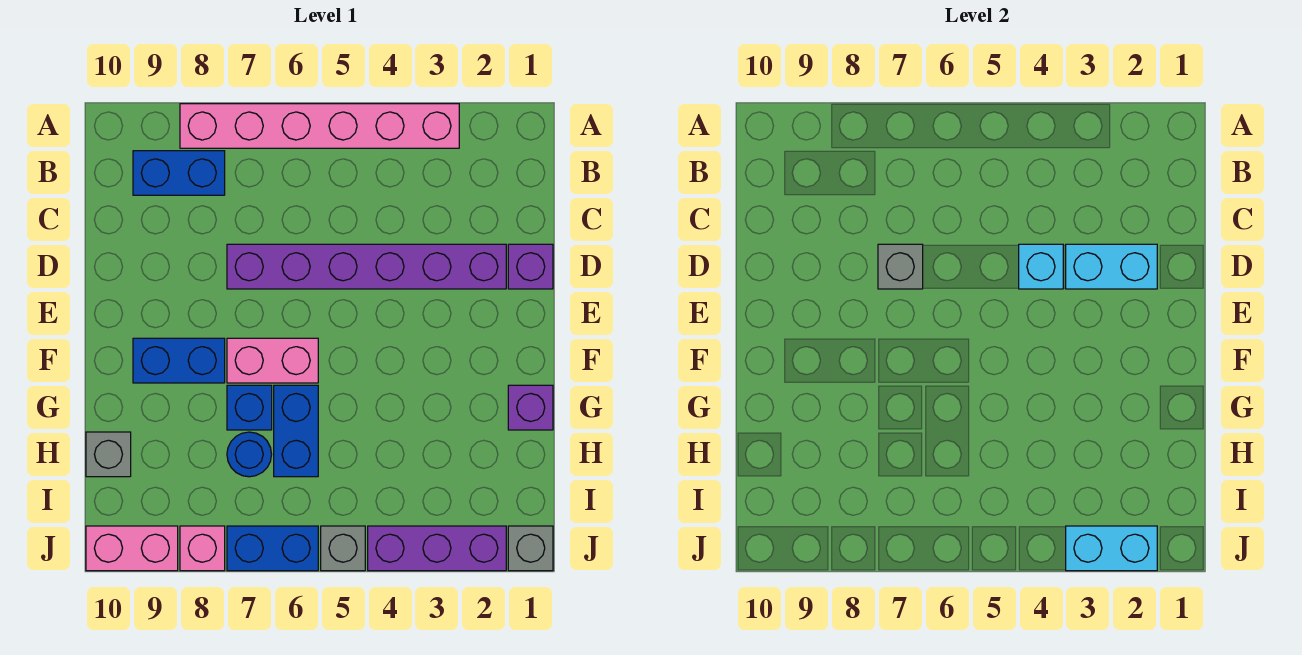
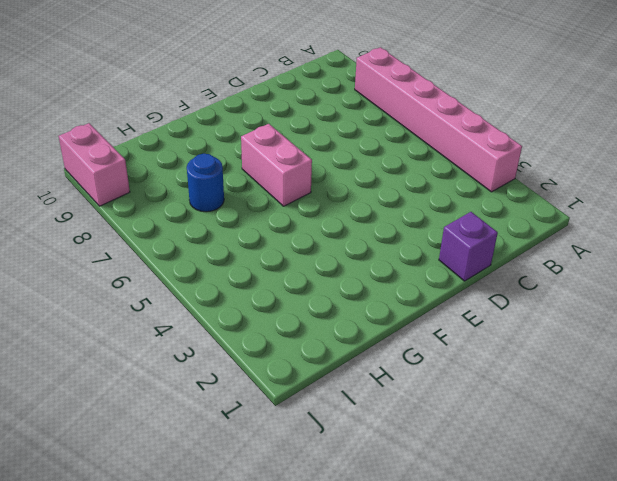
none -> blue 1x2 brick [133,151,225,195]
none -> purple 1x6 brick [227,244,506,289]
none -> blue 1x2 brick [133,338,225,383]

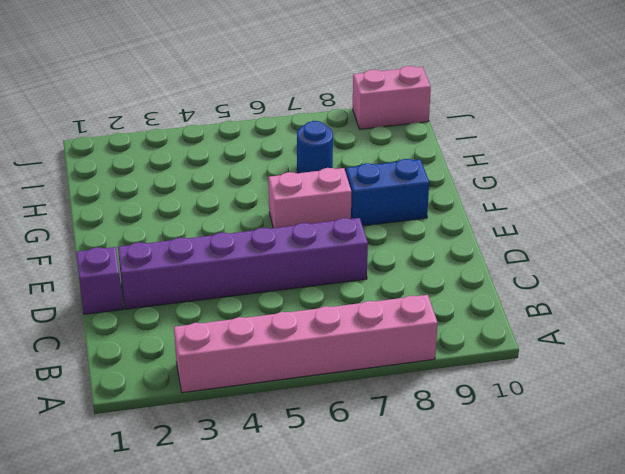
none -> blue 1x2 brick [133,151,225,195]
none -> purple 1x1 brick [508,385,553,430]
none -> blue 1x2 brick [274,385,318,477]

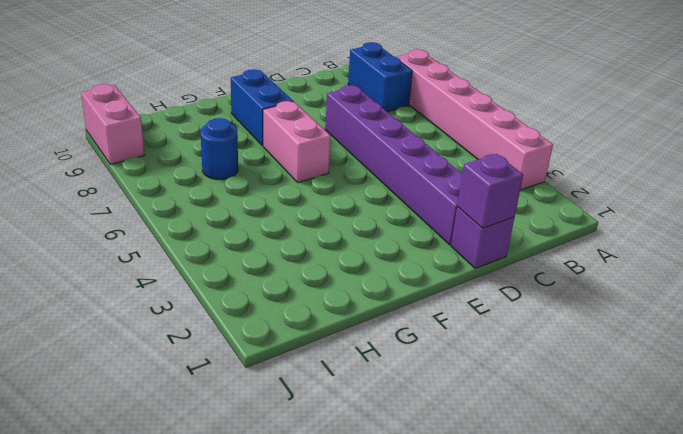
purple 1x1 brick [457,154,523,228] -> purple 1x1 brick moved to [508,385,553,430]
none -> blue 1x2 brick [274,385,318,477]
none -> blue 1x1 brick [227,385,272,430]
none -> grey 1x1 brick [86,432,131,477]

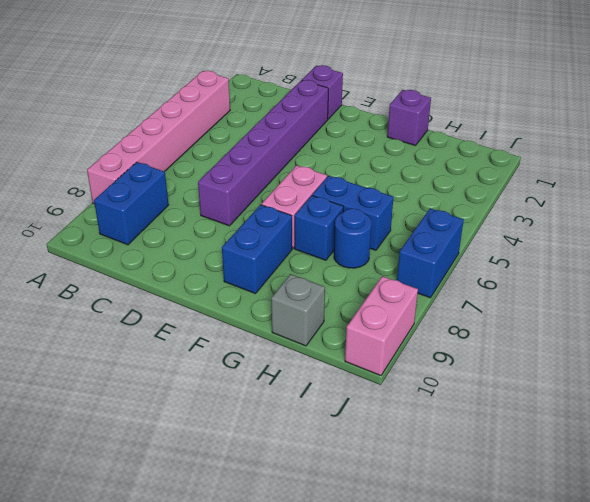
none -> grey 1x1 brick [508,526,553,571]
none -> purple 1x3 brick [368,526,506,571]
none -> grey 1x1 brick [321,526,365,571]

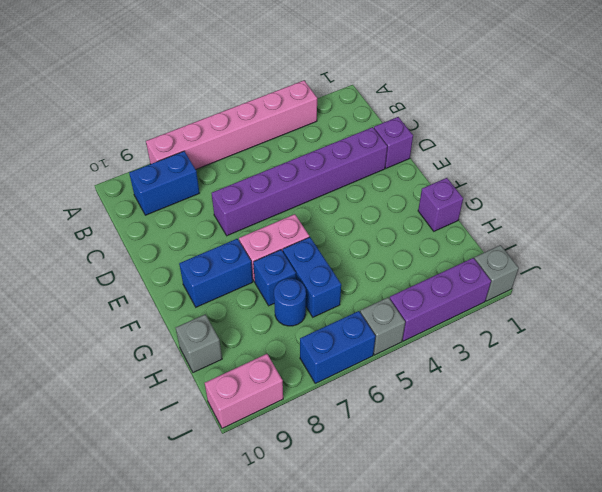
none -> pink 1x1 brick [180,526,225,571]
none -> cyan 1x2 brick [1066,244,1157,289]
none -> cyan 1x1 brick [1019,244,1063,289]

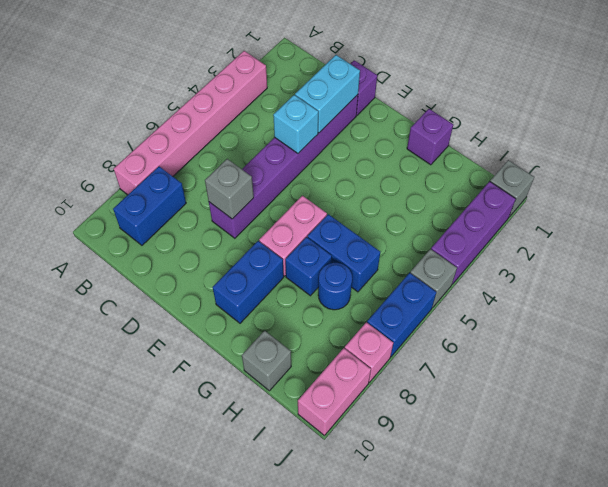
none -> cyan 1x2 brick [1066,526,1157,571]

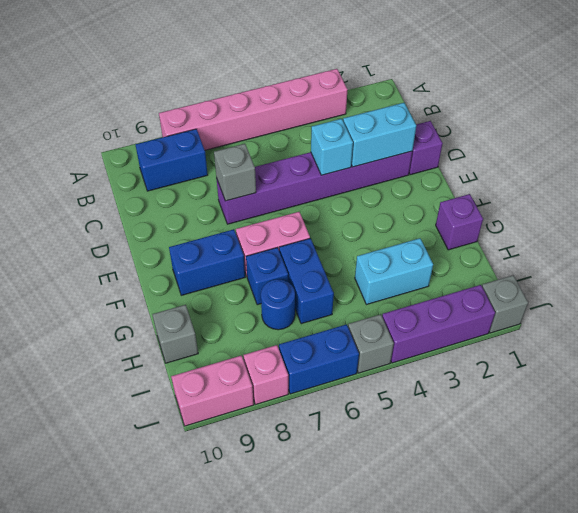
cyan 1x2 brick [355,238,433,305] -> cyan 1x2 brick moved to [1066,526,1157,571]

